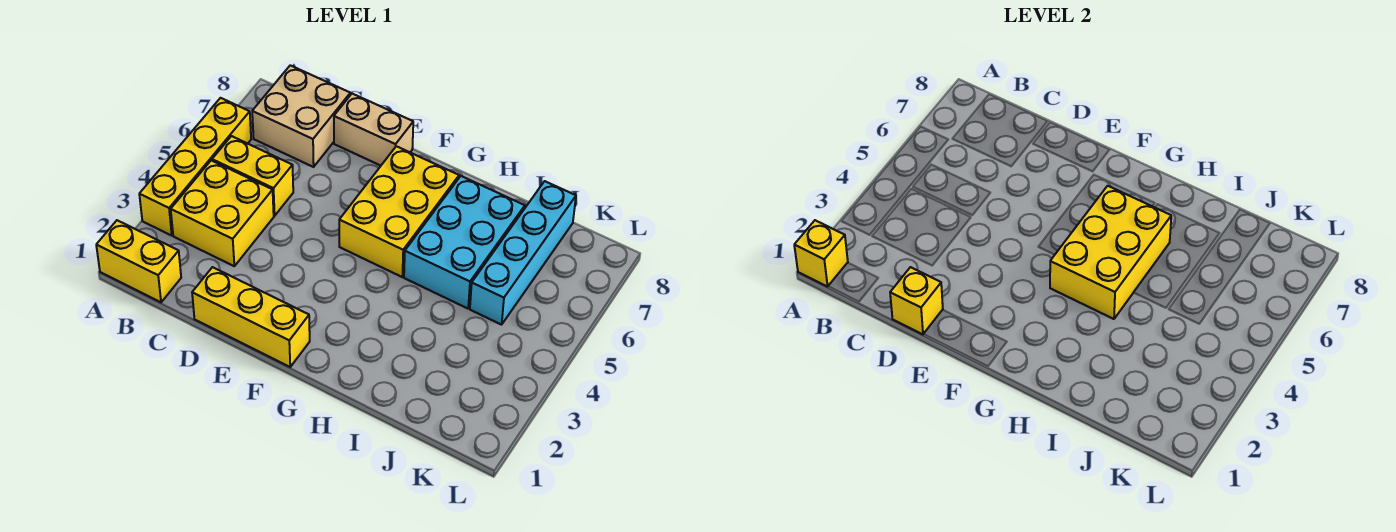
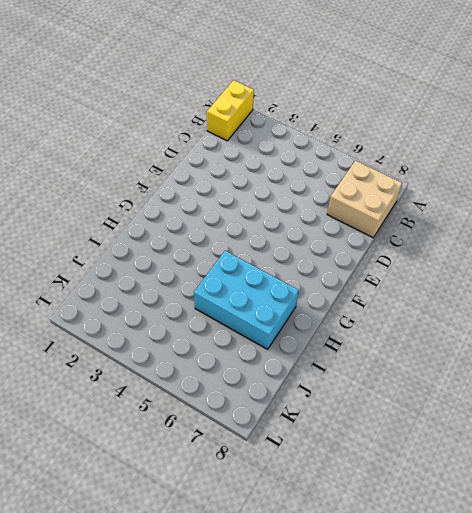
none -> yellow 1x4 brick [139,98,251,235]
none -> yellow 2x2 brick [171,160,274,266]
none -> yellow 1x2 brick [212,136,293,216]

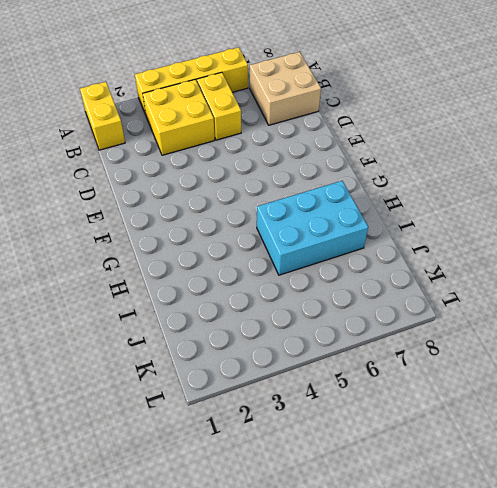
none -> yellow 1x3 brick [192,267,310,367]
none -> tan 1x2 brick [334,94,413,166]
none -> yellow 2x3 brick [339,146,459,277]

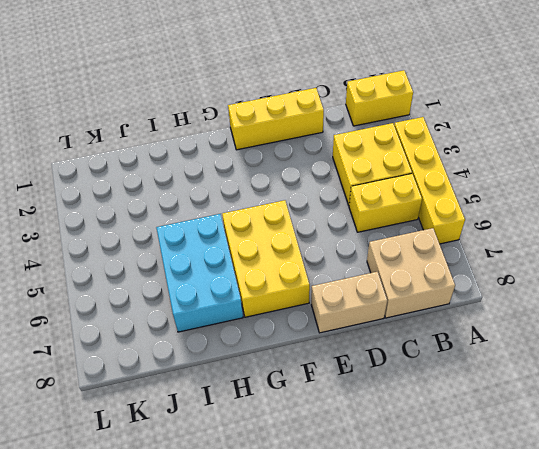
none -> cyan 1x4 brick [470,181,576,325]
none -> yellow 1x1 brick [794,220,848,287]
none -> yellow 1x1 brick [890,267,943,334]

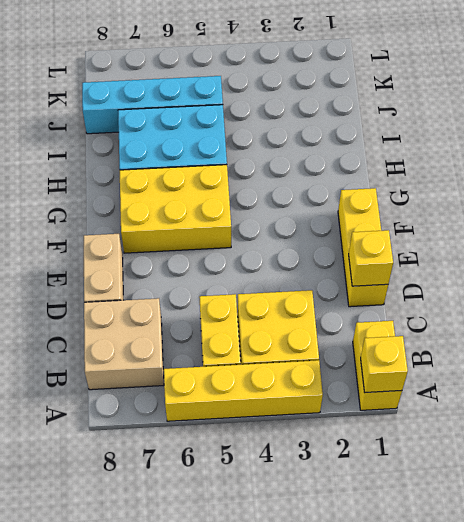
none -> yellow 2x3 brick [1050,186,1171,319]

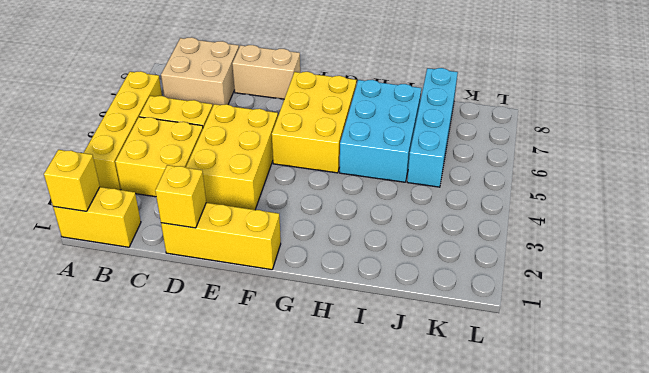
yellow 2x3 brick [186,104,278,210] -> yellow 2x3 brick moved to [1050,186,1171,319]

